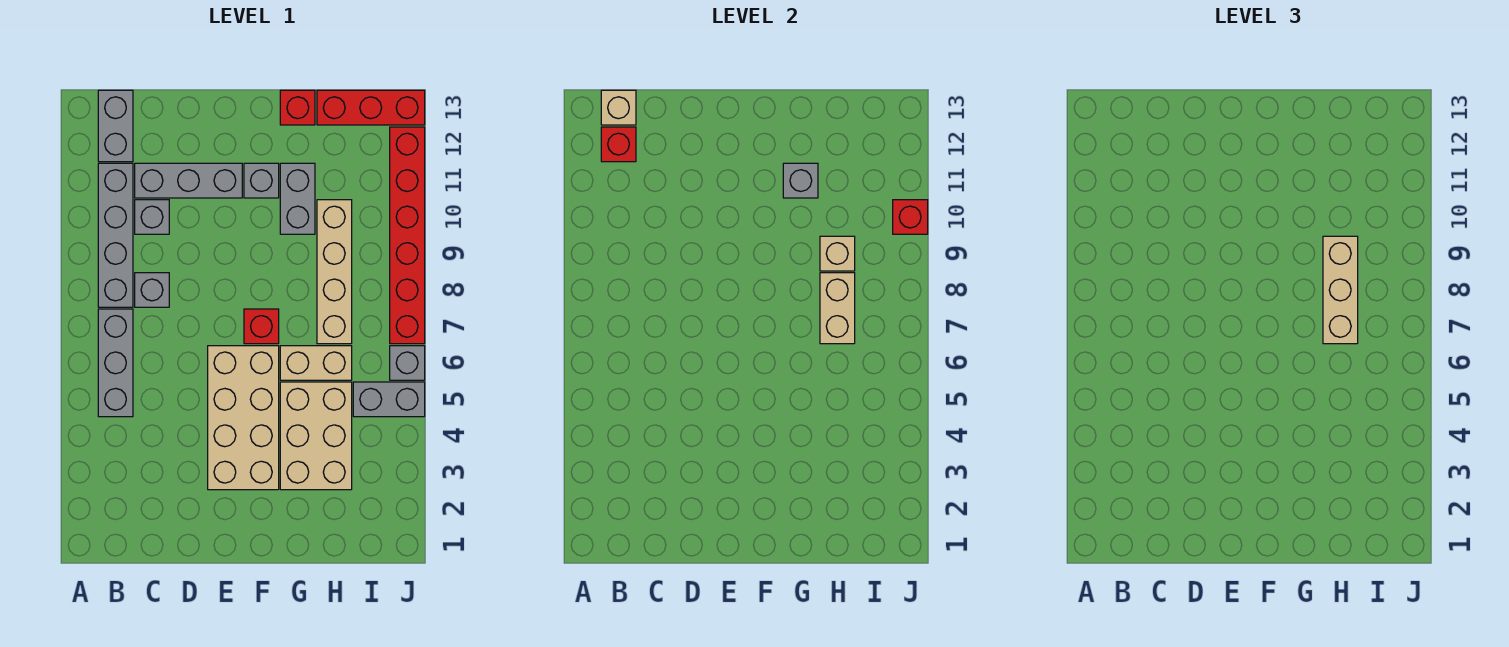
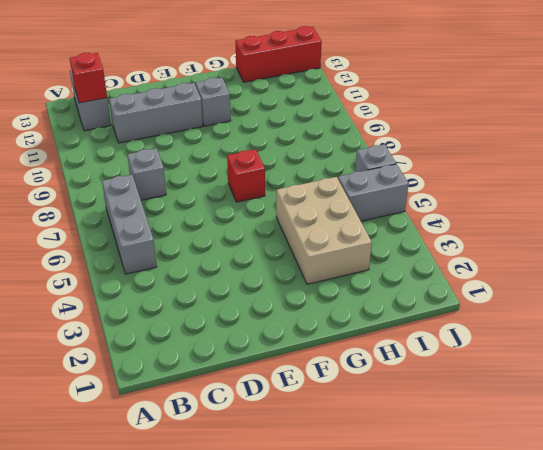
none -> grey 1x4 brick [98,163,133,307]
none -> grey 1x1 brick [135,200,169,234]
none -> tan 2x4 brick [208,346,279,490]

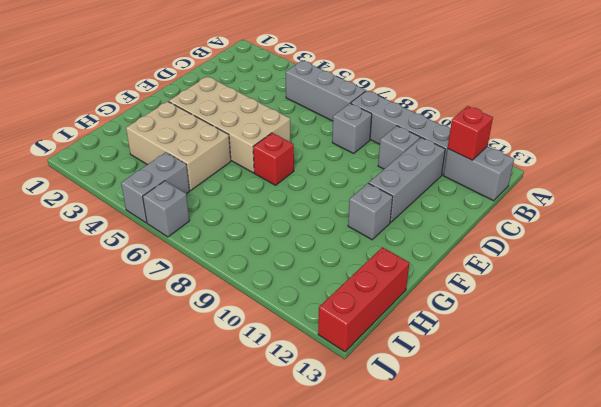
none -> tan 1x2 brick [280,346,352,380]
none -> grey 1x2 brick [280,163,315,234]
none -> red 1x1 brick [280,90,315,125]

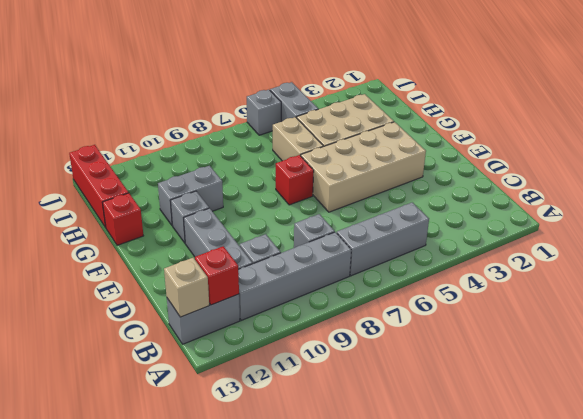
none -> tan 1x4 brick [317,200,352,344]
none -> red 1x6 brick [390,127,425,344]
none -> grey 1x1 brick [783,163,818,198]

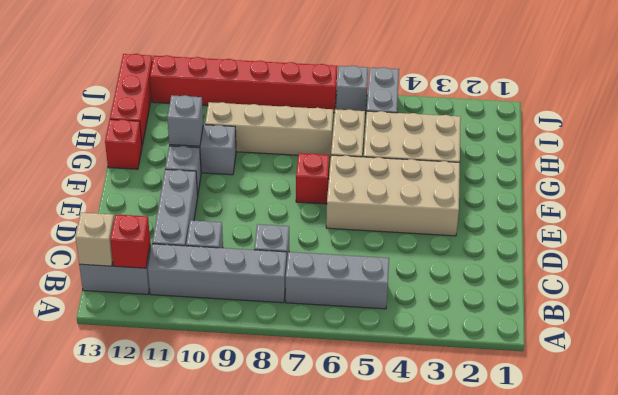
none -> tan 1x2 brick [820,273,855,344]
none -> tan 1x1 brick [820,236,855,271]
none -> red 1x1 brick [893,200,928,234]

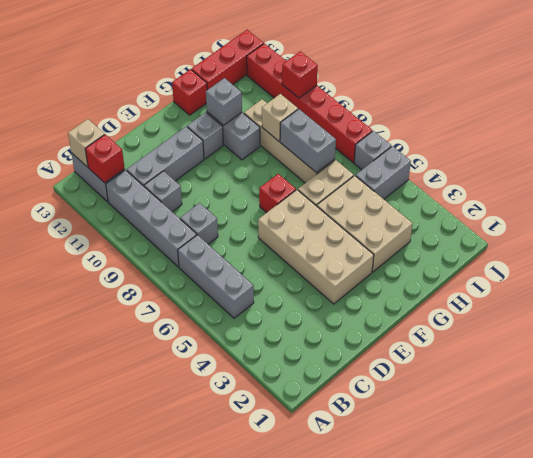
grey 1x2 brick [280,109,336,173] -> tan 1x2 brick [820,273,855,344]
none -> tan 1x3 brick [1323,236,1358,344]

